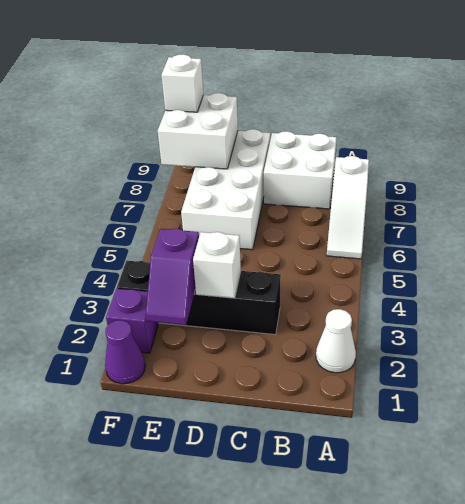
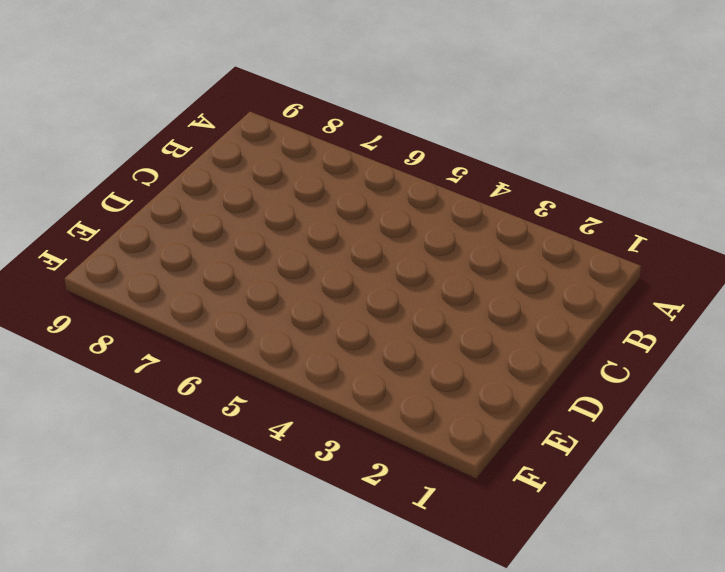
none -> white 1x1 cone [316,309,356,373]
none -> white 1x3 slope [327,156,369,259]

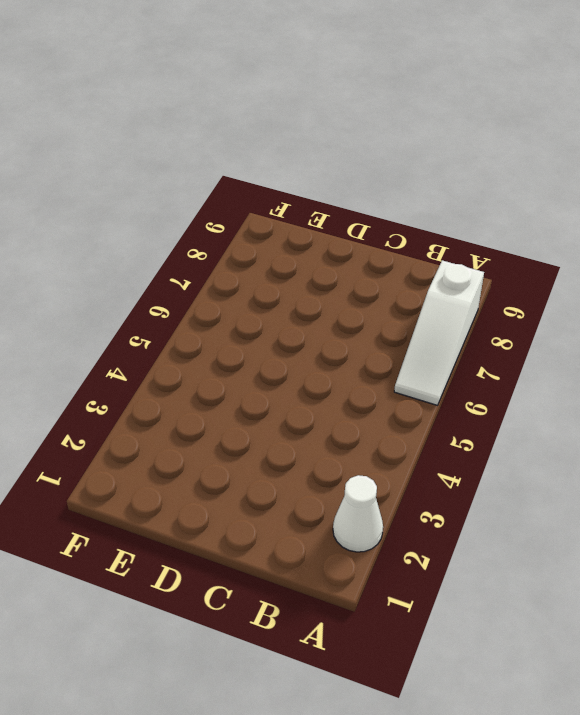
none -> white 2x2 brick [264,131,337,209]
none -> black 1x4 brick [117,261,281,334]

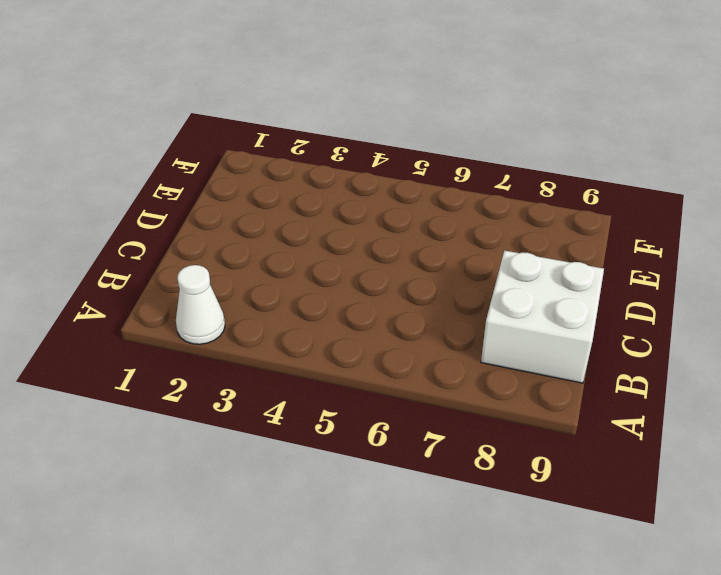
none -> white 1x3 slope [327,156,369,259]
none -> black 1x4 brick [117,261,281,334]

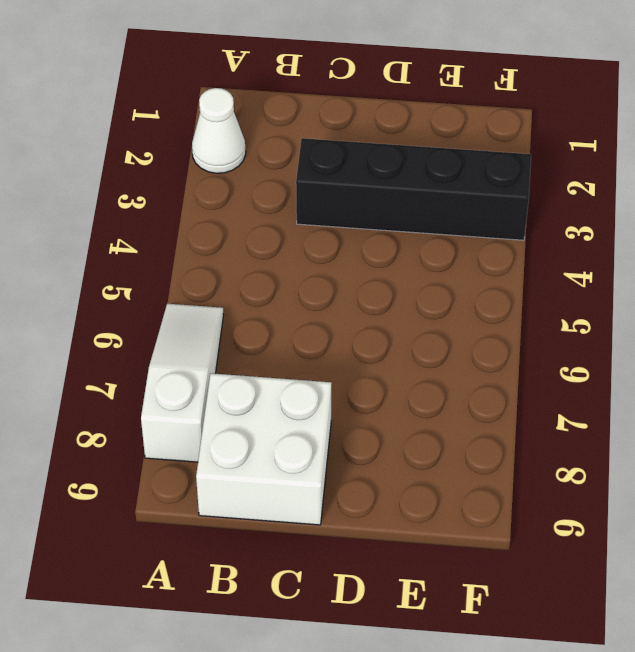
none -> white 2x4 brick [181,129,270,250]
none -> purple 1x1 cone [105,320,145,384]

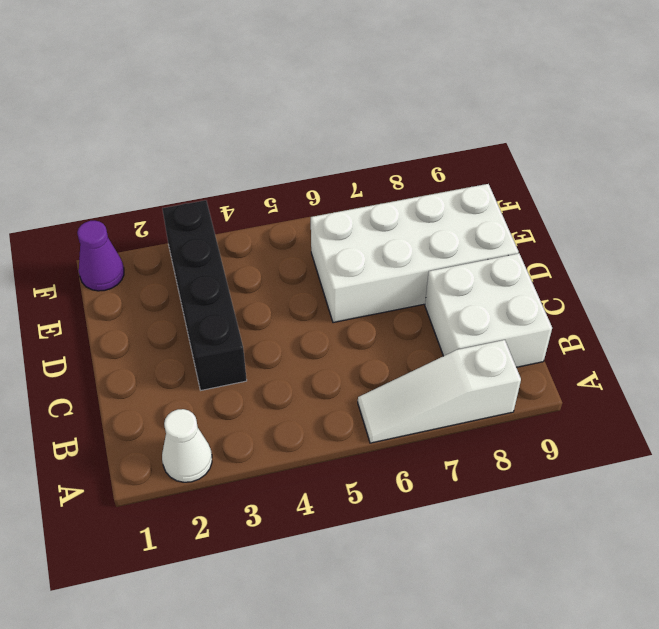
none -> purple 1x1 brick [106,289,158,353]
none -> white 1x1 brick [193,232,241,298]

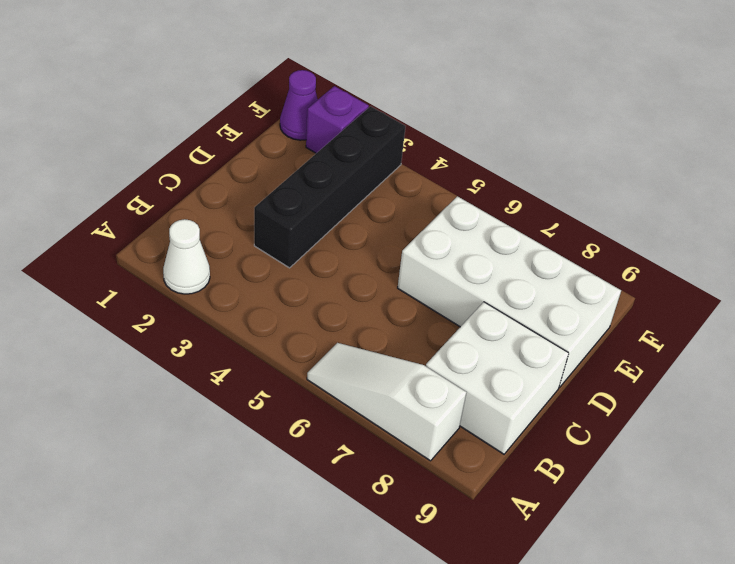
none -> white 1x1 brick [193,232,241,298]
none -> purple 1x2 slope [146,229,199,325]

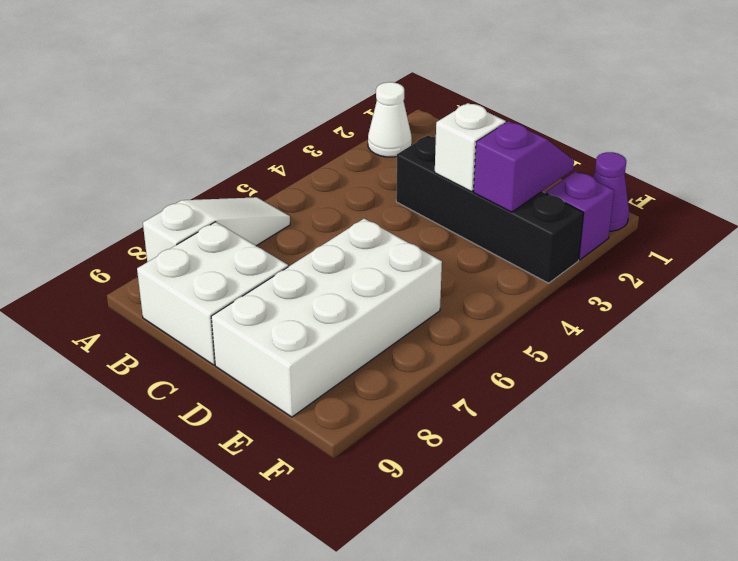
none -> white 2x2 brick [158,93,238,169]
none -> white 1x1 brick [161,54,203,112]

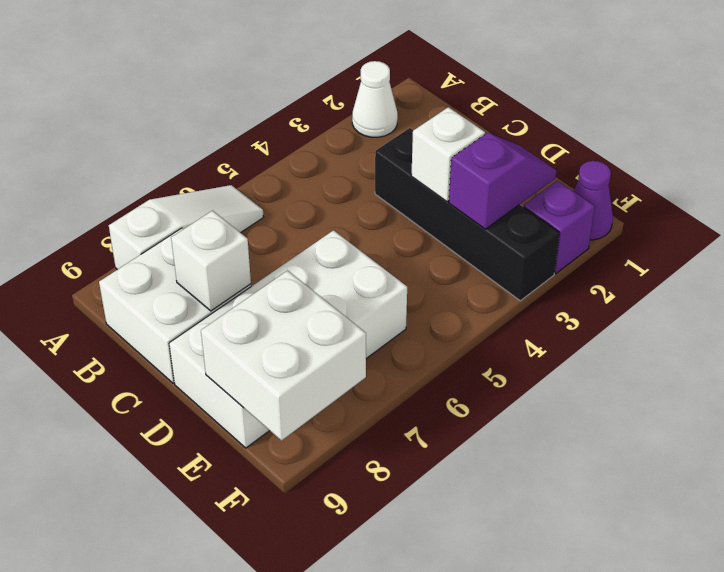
white 1x1 brick [171,211,251,311] -> white 1x1 brick moved to [161,54,203,112]

